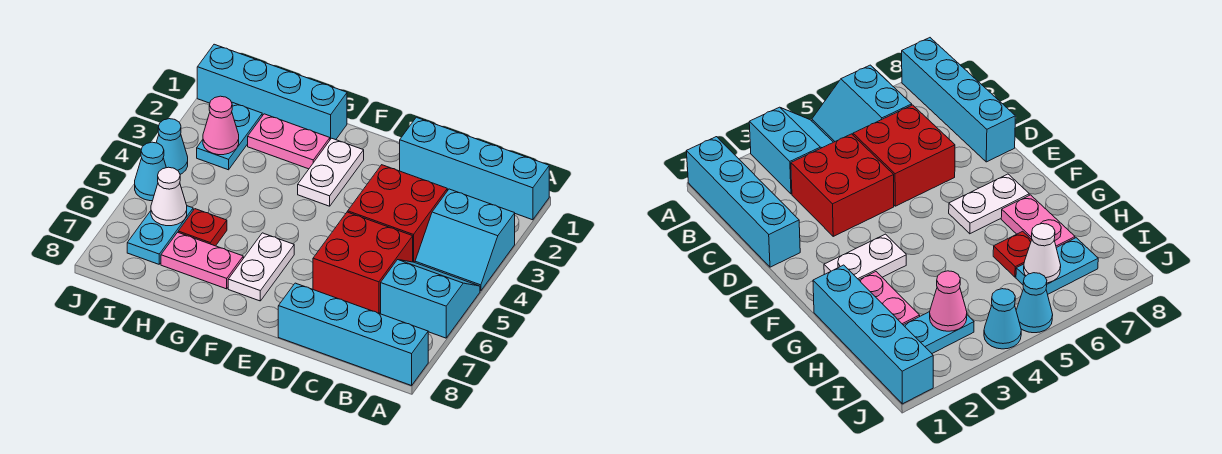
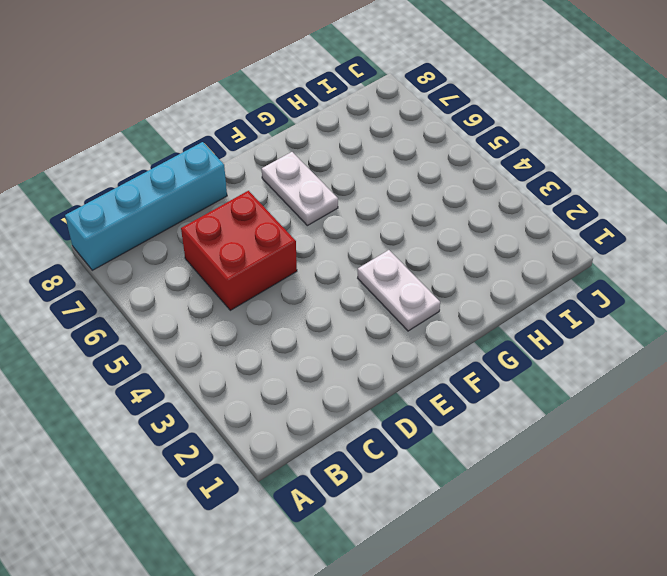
none -> cyan 1x4 brick [400,117,549,220]
none -> cyan 2x2 slope [415,189,515,291]
none -> cyan 2x2 slope [381,260,480,338]

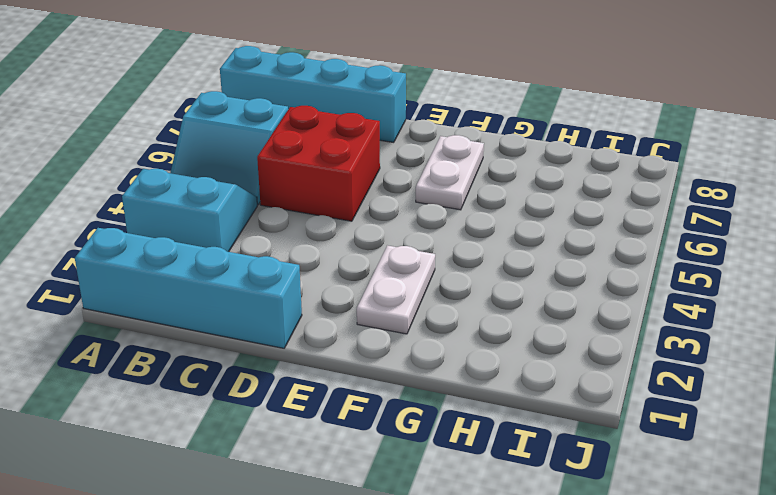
none -> red 2x2 brick [348,165,447,262]
none -> cyan 1x4 brick [197,44,347,140]
none -> pink 1x2 plate [248,114,330,169]

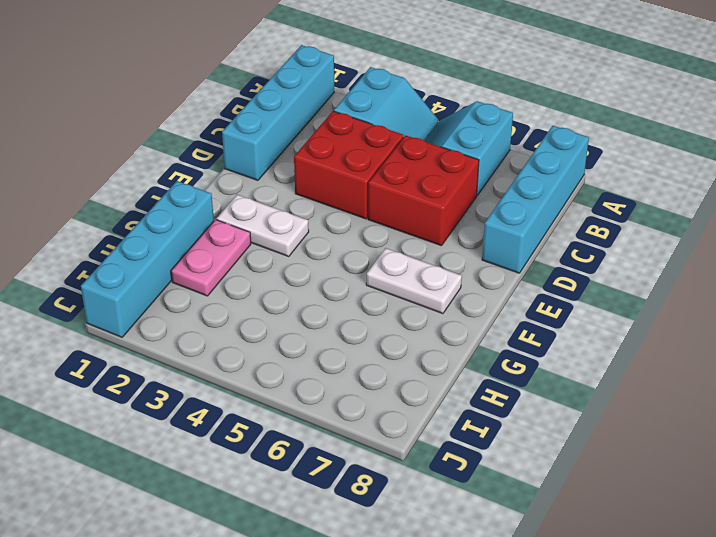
none -> pink 1x2 plate [161,232,243,289]
none -> red 1x1 plate [178,209,227,246]
none -> cyan 1x2 plate [197,102,262,170]

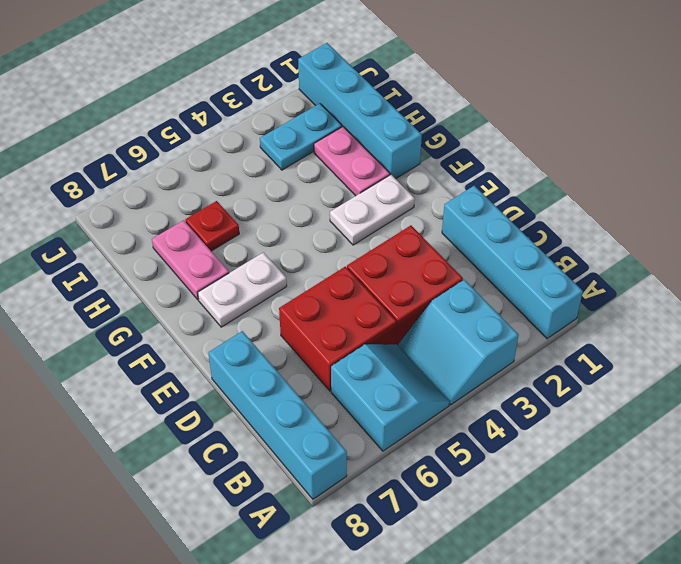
none -> cyan 1x2 plate [127,206,193,264]
none -> cyan 1x1 cone [156,119,188,174]
none -> cyan 1x1 cone [135,142,166,201]

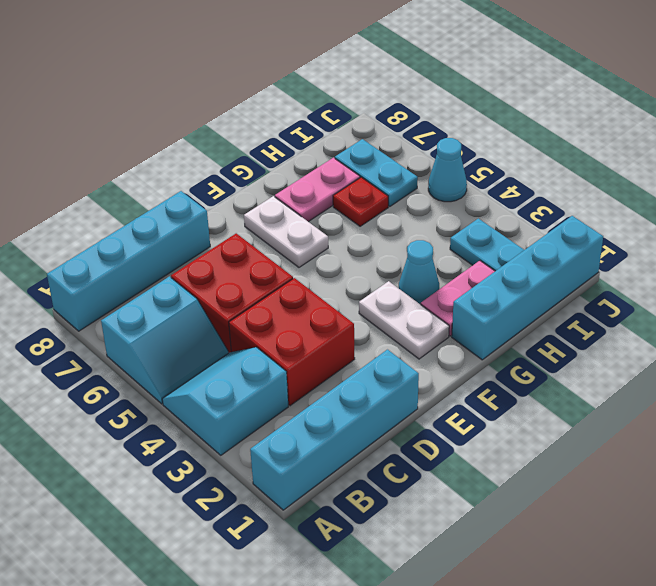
cyan 1x1 cone [399,240,439,304] -> cyan 1x1 cone moved to [156,119,188,174]
none -> pink 1x1 cone [203,96,239,155]
none -> white 1x1 cone [151,167,187,226]

